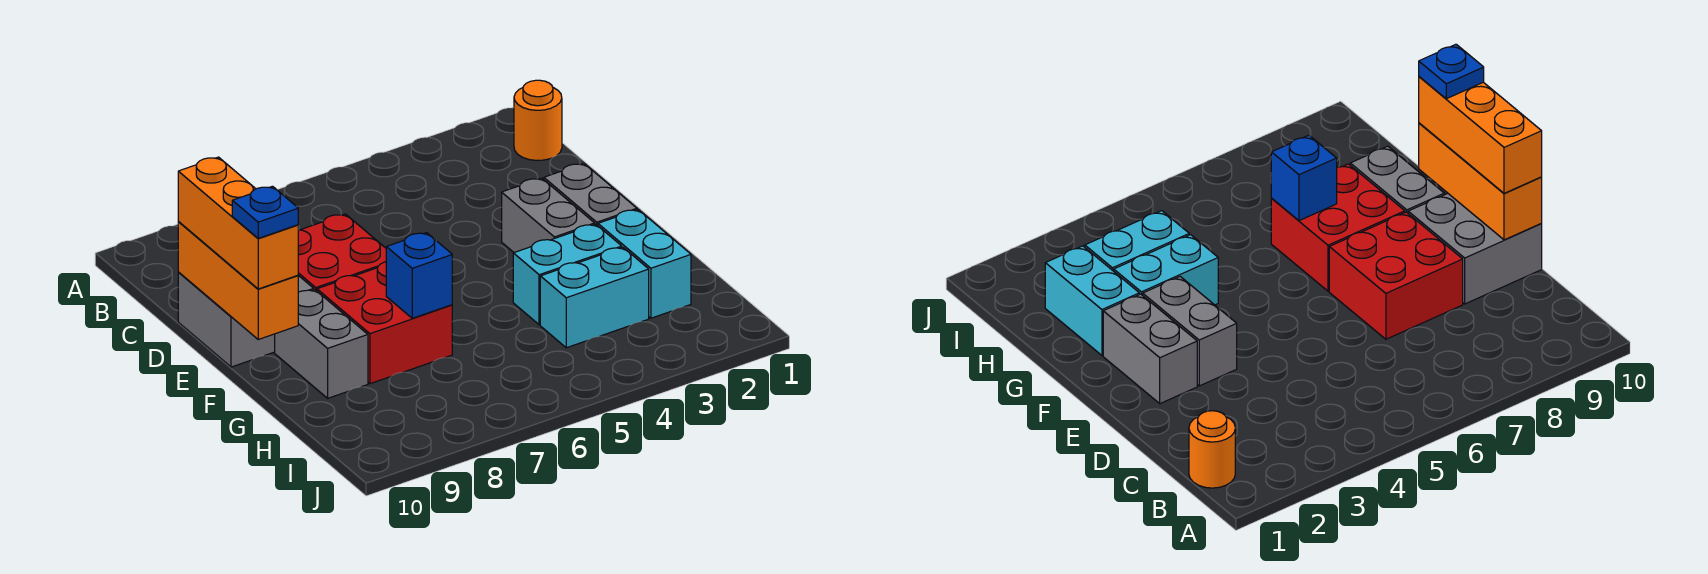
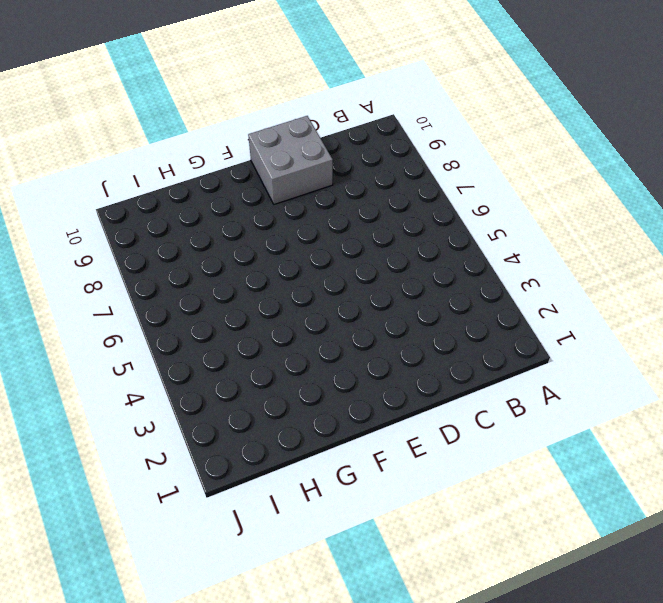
none -> orange 1x1 round brick [514,80,562,160]
none -> red 2x2 brick [298,214,386,291]
none -> grey 1x2 brick [544,164,637,225]

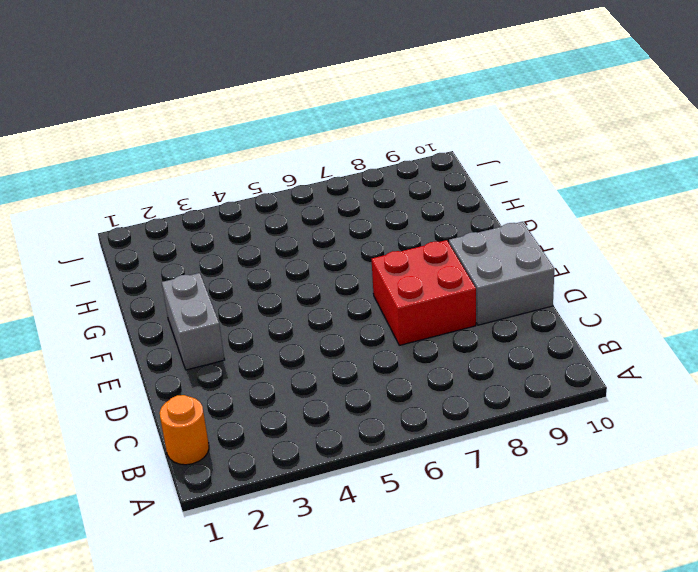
none -> grey 1x2 brick [502,178,595,252]
none -> red 2x2 brick [317,262,452,384]
none -> grey 1x2 brick [275,290,368,398]

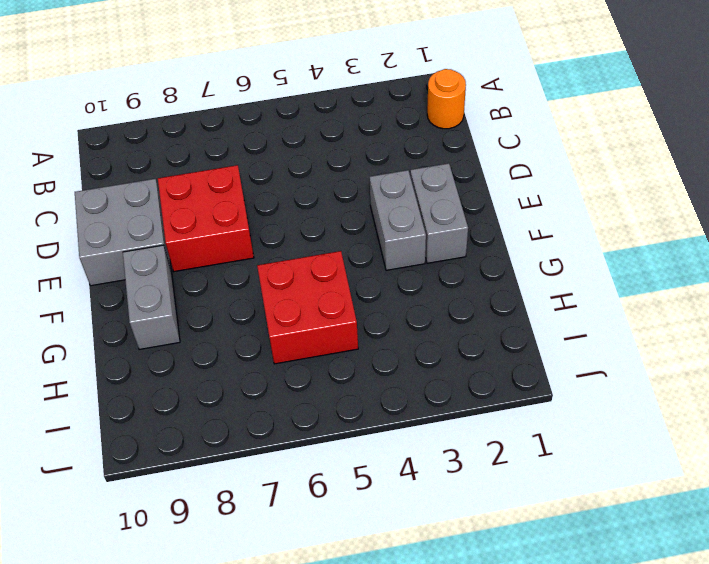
red 2x2 brick [257,251,358,364] -> red 2x2 brick moved to [317,262,452,384]
none -> cyan 1x2 brick [598,210,691,318]
none -> cyan 1x2 brick [513,224,622,325]
none -> cyan 1x2 brick [540,247,649,348]

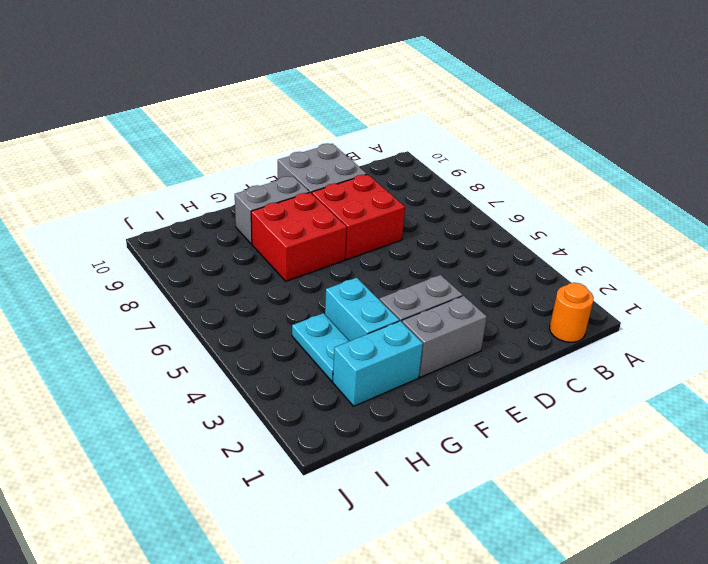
cyan 1x2 plate [292,313,349,381] -> cyan 1x2 brick [540,247,649,348]
none -> orange 1x3 brick [178,222,298,339]
none -> blue 1x1 brick [386,233,452,318]
none -> orange 1x3 brick [178,157,299,289]

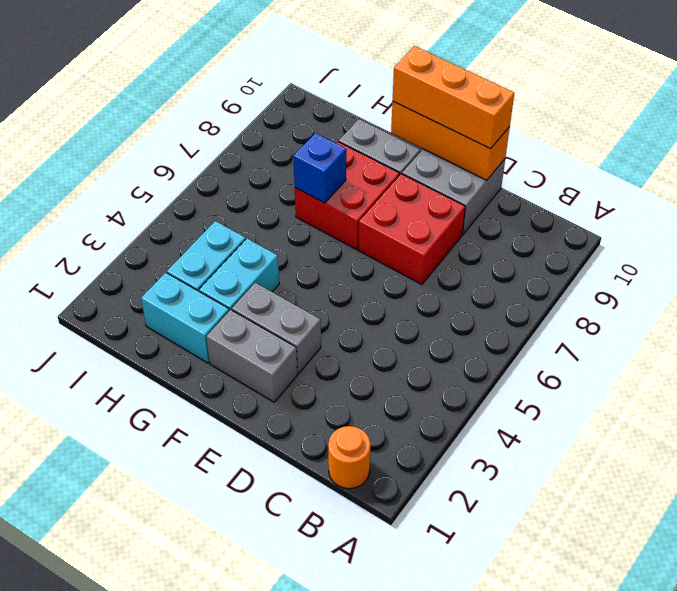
none -> blue 1x1 plate [232,186,298,238]

